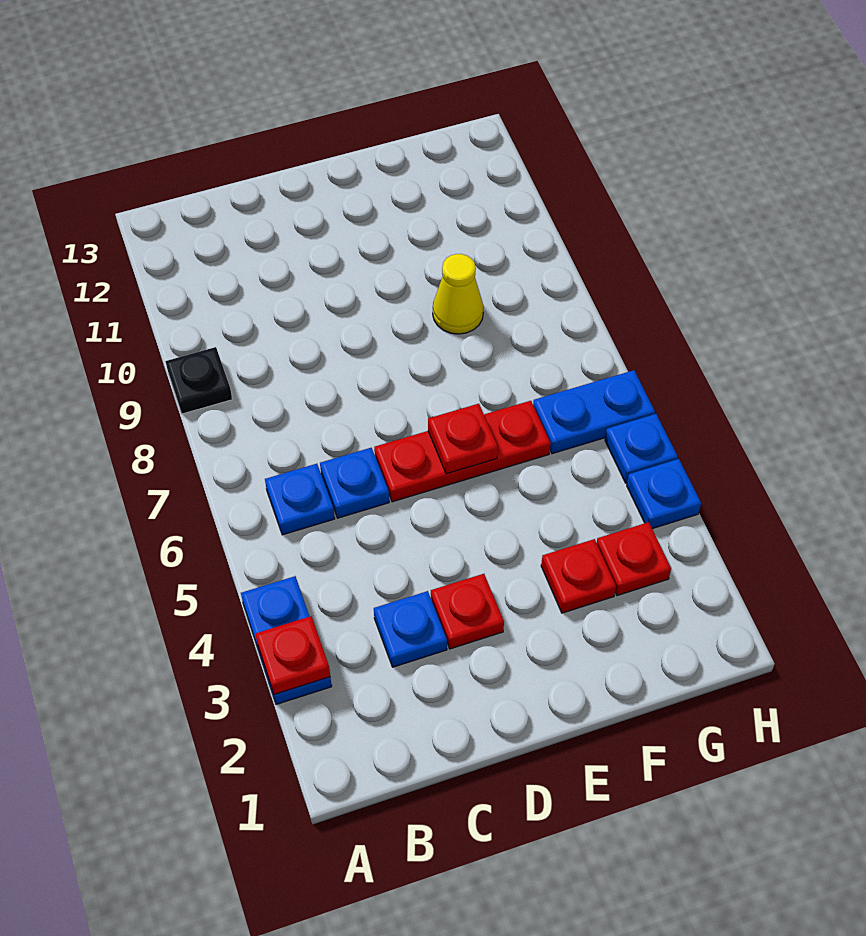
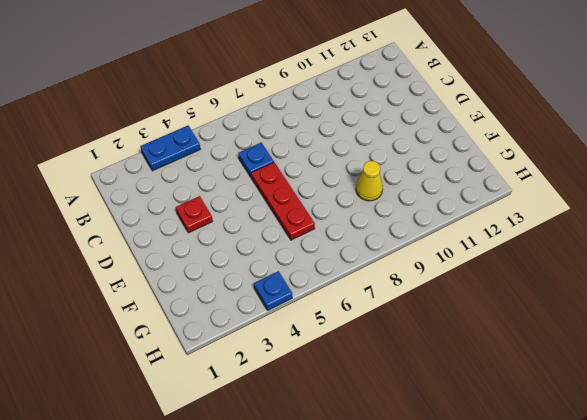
none -> black 1x1 plate [165,347,232,414]
none -> blue 1x1 plate [265,464,335,535]
none -> blue 1x1 plate [374,591,447,667]

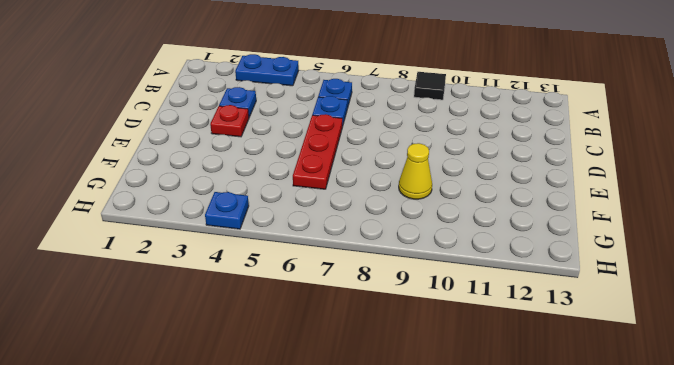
black 1x1 tile [414,72,446,100] -> black 1x1 plate [165,347,232,414]
none -> red 1x1 plate [541,539,616,613]
none -> red 1x1 plate [597,522,671,596]
none -> blue 1x2 plate [533,370,655,454]

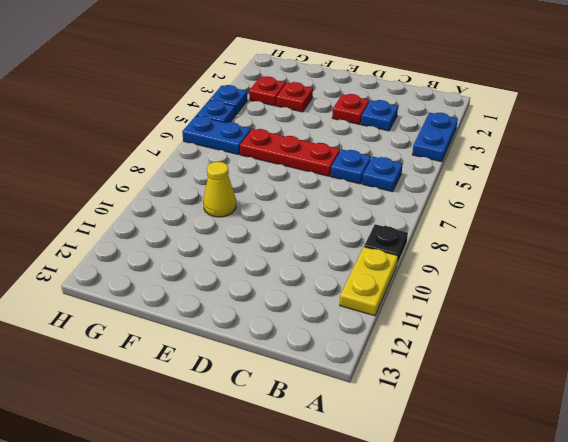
yellow 1x2 plate [340,247,398,316] -> none
none -> red 1x1 plate [255,616,330,695]
none -> red 1x1 plate [428,404,498,474]

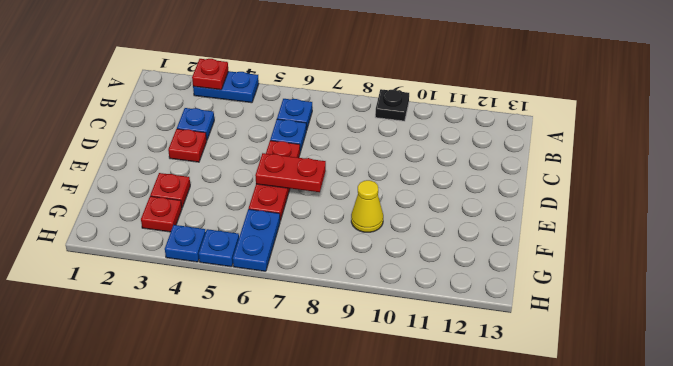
red 1x2 plate [255,153,326,192] -> red 1x1 plate [428,404,498,474]

